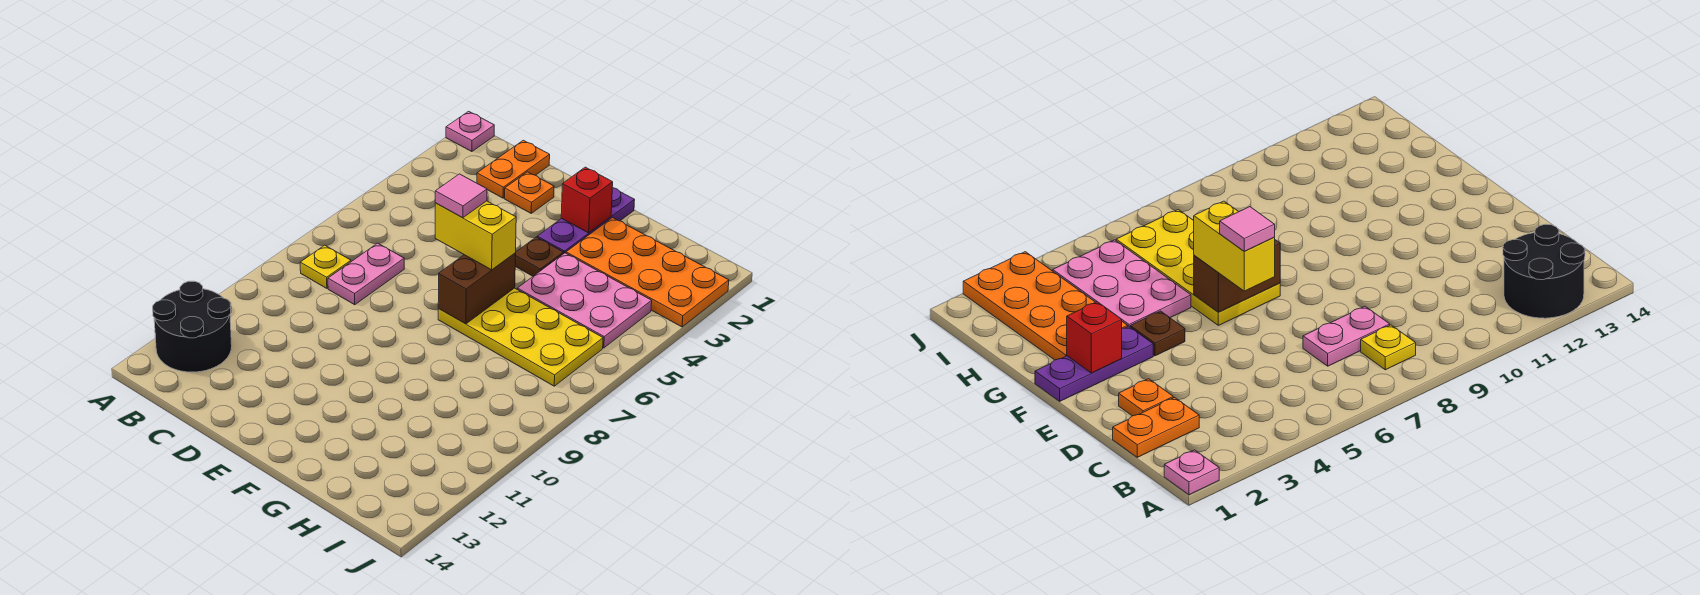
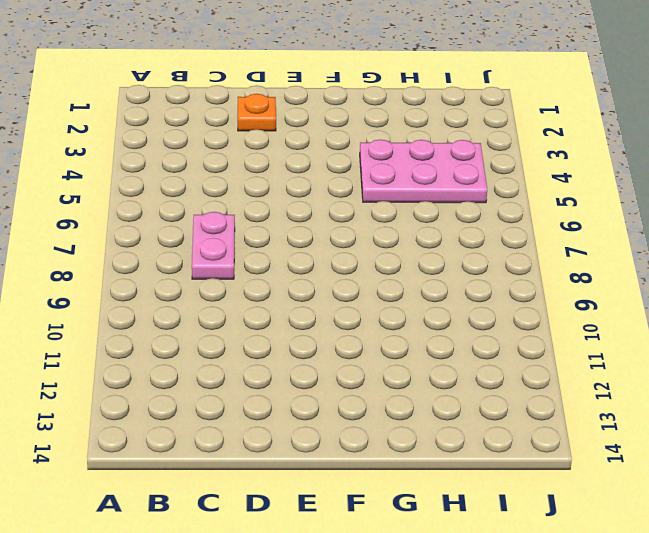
none -> pink 1x1 plate [446,111,494,152]
none -> black 2x2 round brick [153,281,232,372]
none -> yellow 1x1 plate [300,245,351,288]

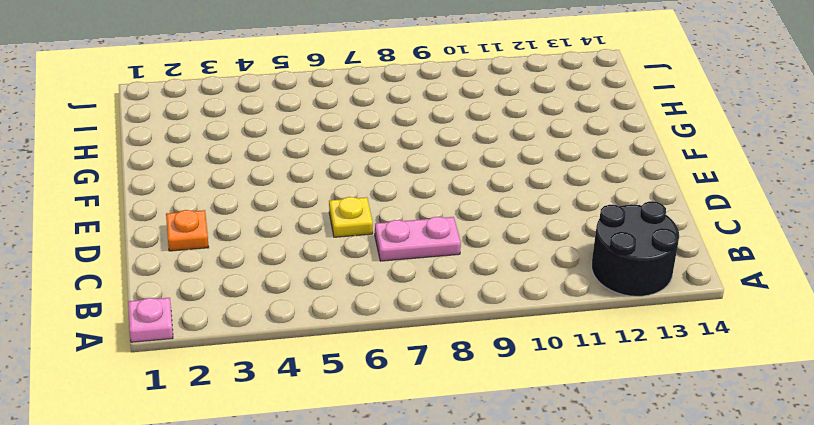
yellow 1x1 plate [329,197,373,237] -> yellow 1x1 plate moved to [300,245,351,288]
none -> orange 1x2 plate [477,140,550,198]
none -> purple 1x3 plate [537,188,635,253]
none -> brown 1x1 plate [515,237,564,276]

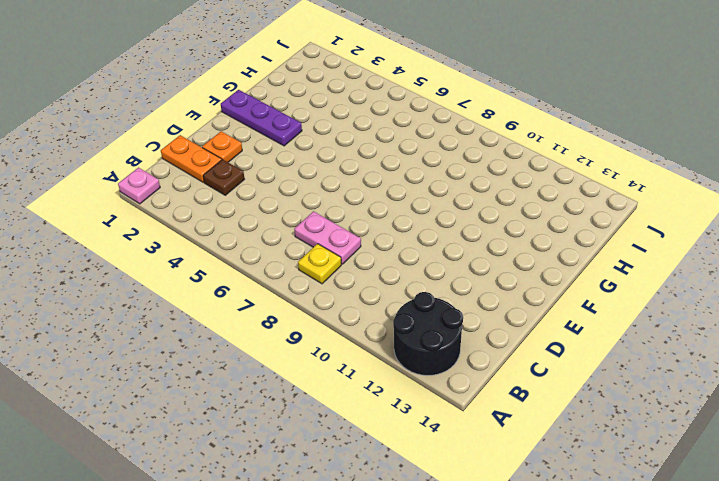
brown 1x1 plate [203,159,244,195] -> brown 1x1 plate moved to [515,237,564,276]
none -> yellow 2x4 plate [438,288,603,386]
none -> orange 2x4 plate [566,218,729,327]
none -> pink 2x3 plate [517,253,652,348]

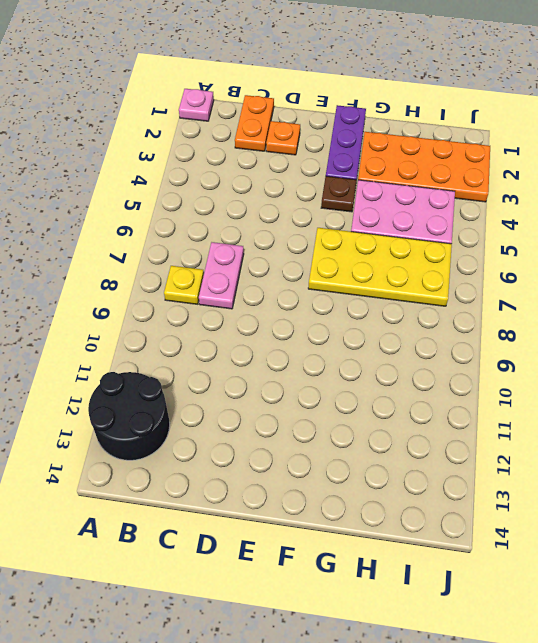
none -> red 1x1 brick [561,167,613,233]
none -> brown 1x2 brick [438,253,516,324]
none -> yellow 1x2 brick [435,201,516,270]

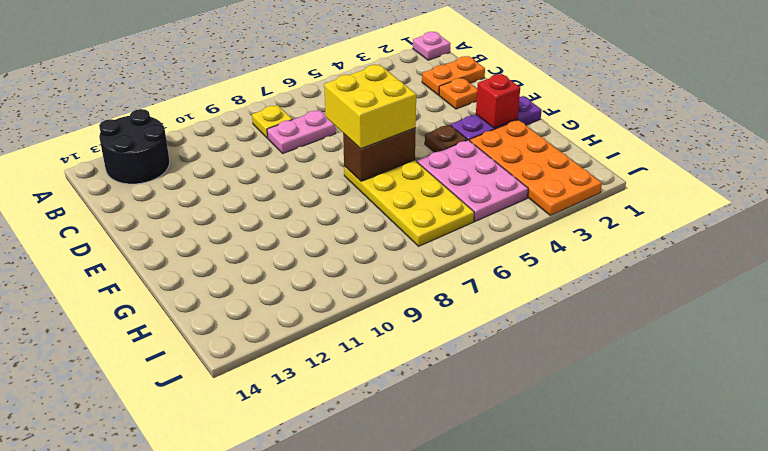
yellow 2x2 brick [324,65,416,149] -> yellow 1x2 brick [435,201,516,270]
none -> pink 1x1 tile [435,174,487,218]

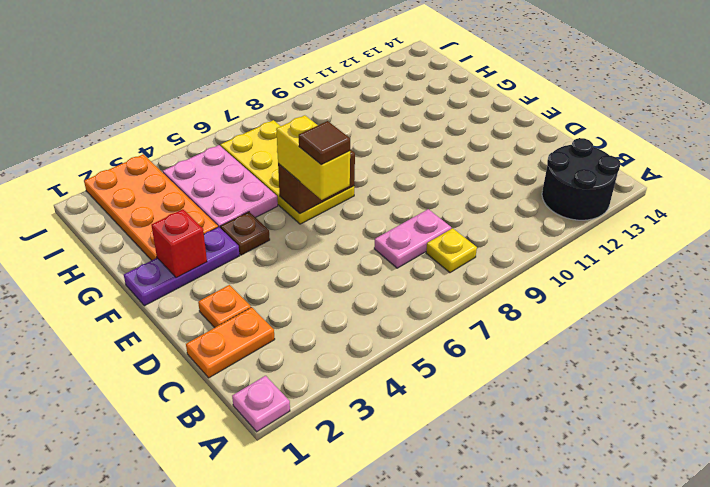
brown 1x1 tile [299,121,350,164] -> pink 1x1 tile [435,174,487,218]

